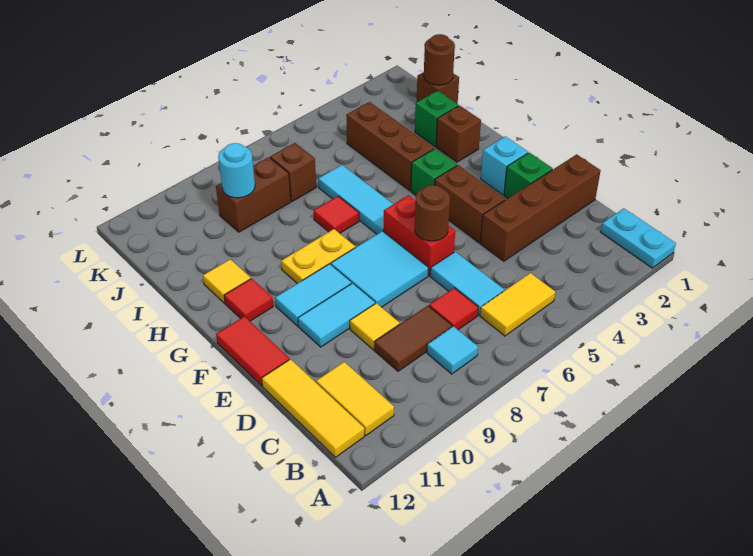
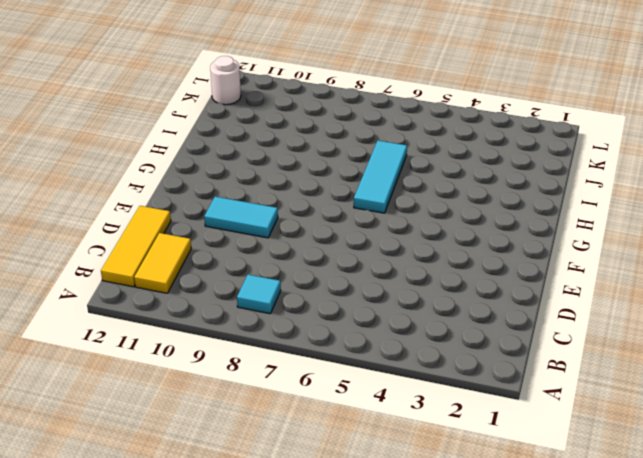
white 1x1 round brick [210,56,241,105] -> none
none -> cyan 1x2 plate [601,208,676,268]
none -> yellow 1x2 tile [480,273,555,336]
none -> cyan 1x2 tile [430,252,504,315]
none -> red 1x1 tile [429,288,478,330]

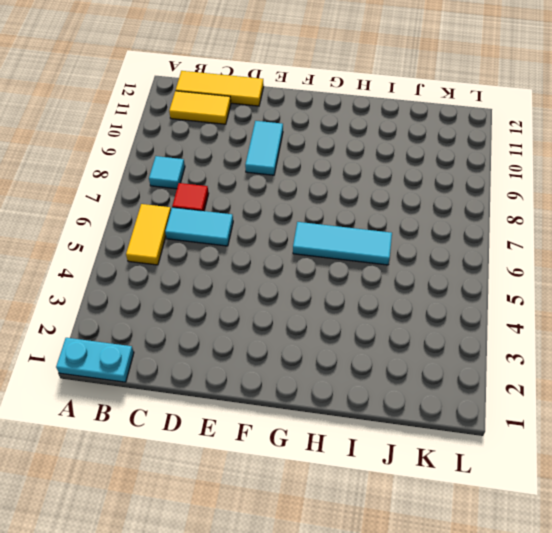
none -> brown 1x2 tile [374,306,452,371]
none -> brown 1x4 brick [480,154,601,261]
none -> yellow 1x1 tile [350,303,400,350]
none -> green 1x1 brick [504,153,553,198]

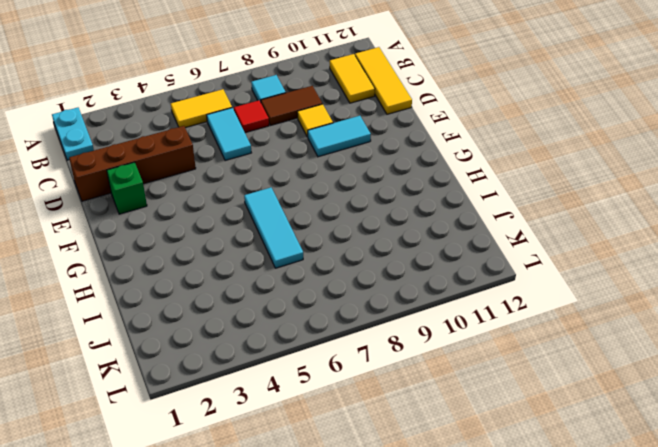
none -> brown 1x2 brick [435,165,505,243]
none -> red 1x2 brick [384,195,455,276]
none -> cyan 2x2 tile [331,231,428,307]
none -> red 1x2 tile [216,316,290,386]

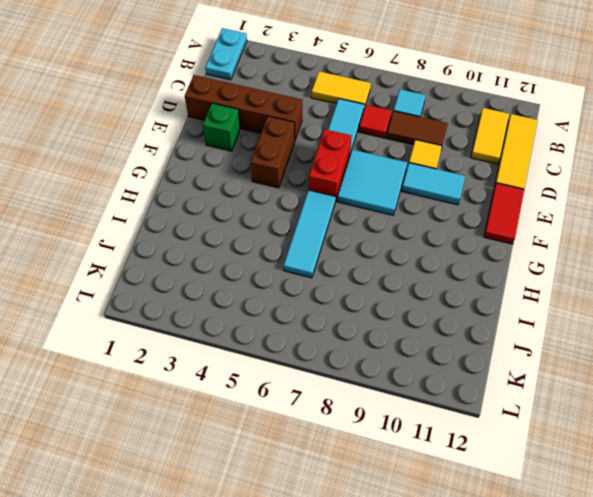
none -> cyan 1x1 brick [481,136,528,195]
none -> cyan 1x2 tile [275,264,351,326]
none -> green 1x1 brick [411,149,457,195]
none -> yellow 1x2 plate [281,229,355,283]

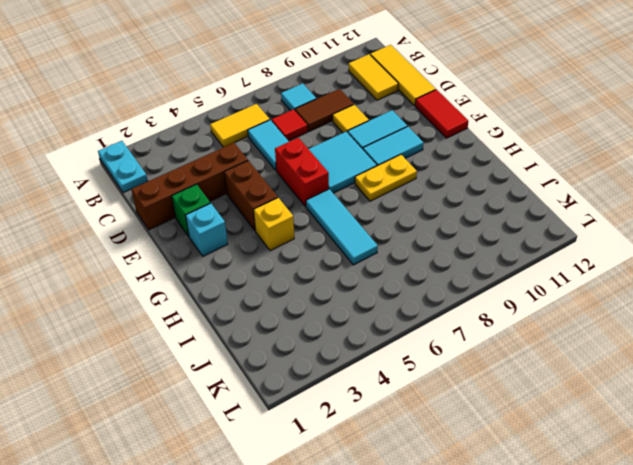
yellow 1x1 brick [254,198,294,251] -> green 1x1 brick [411,149,457,195]
none -> red 1x1 tile [224,279,273,321]
none -> brown 1x1 brick [436,106,481,162]
none -> brown 1x3 brick [346,102,434,191]
none -> red 1x1 tile [314,196,359,233]

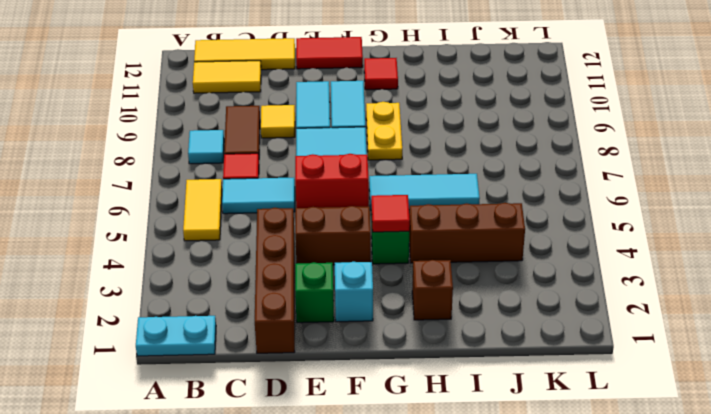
red 1x1 tile [371,195,410,232] -> red 1x1 tile moved to [314,196,359,233]
none -> yellow 1x1 tile [203,259,251,303]
none -> green 1x1 brick [415,91,458,147]
none -> brown 1x1 brick [417,72,459,104]
none -> brown 1x1 brick [270,143,316,201]

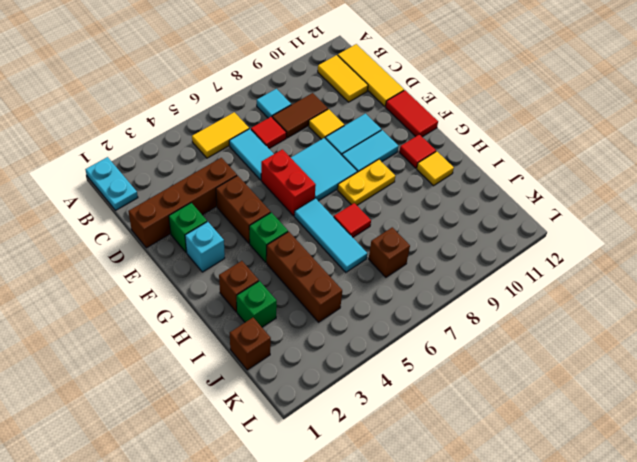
none -> brown 1x2 brick [216,157,291,232]
none -> brown 1x1 round brick [415,185,450,241]
none -> brown 1x1 round brick [424,34,455,85]
none -> cyan 1x1 round brick [218,143,255,198]

